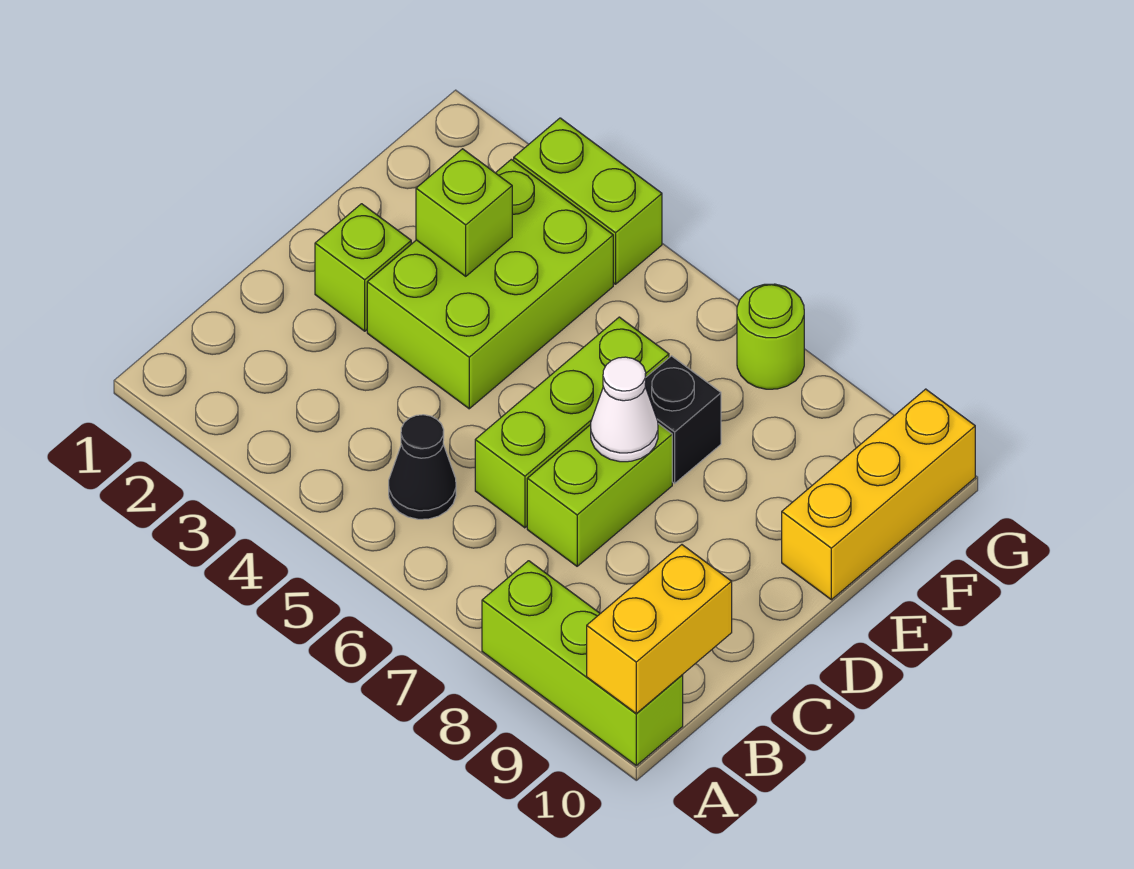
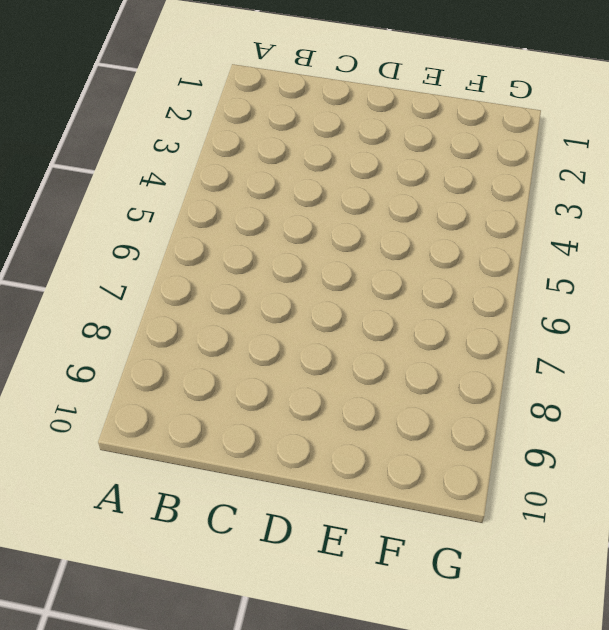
none -> lime 1x3 brick [482,561,683,765]
none -> black 1x1 cone [389,415,456,519]
none -> lime 1x3 brick [475,317,669,528]

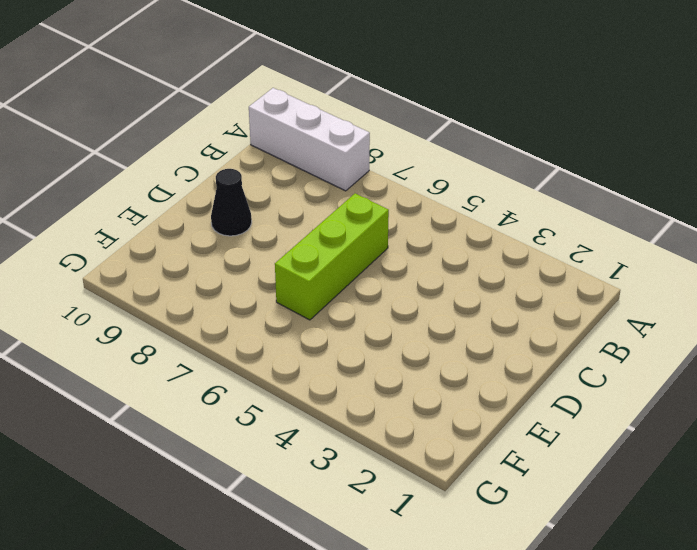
white 1x3 brick [249,88,370,191] -> lime 1x3 brick [482,561,683,765]
black 1x1 cone [211,169,252,236] -> black 1x1 cone moved to [389,415,456,519]
none -> lime 1x2 brick [527,424,672,566]
none -> lime 1x1 brick [315,204,411,331]
none -> lime 2x3 brick [367,159,613,409]

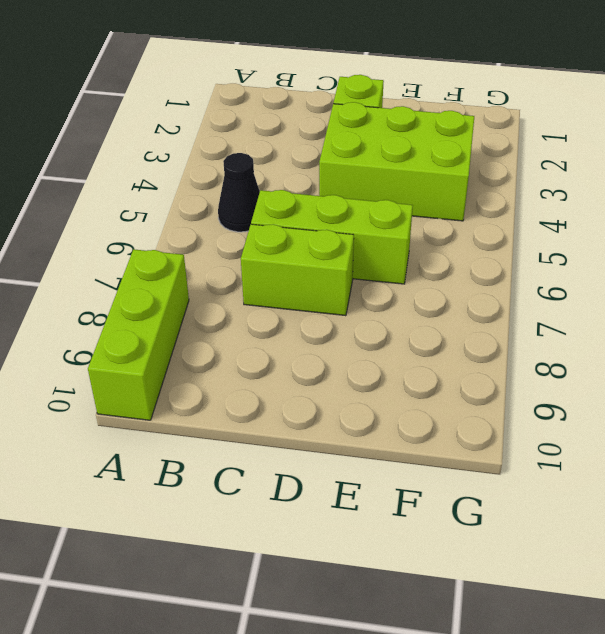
none -> black 1x1 brick [645,356,721,483]
none -> yellow 1x3 brick [782,389,975,600]
none -> lime 1x2 brick [514,118,662,284]

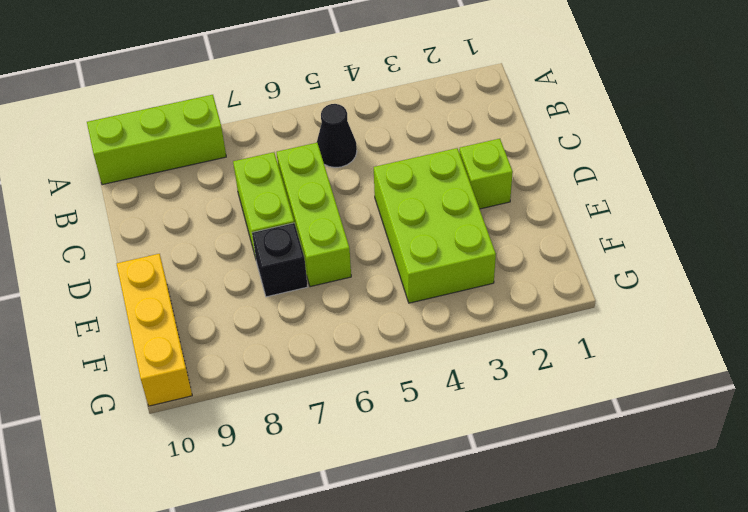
none -> lime 1x2 brick [514,118,662,284]
none -> lime 1x1 round brick [737,284,804,389]
none -> yellow 1x2 brick [587,545,732,713]

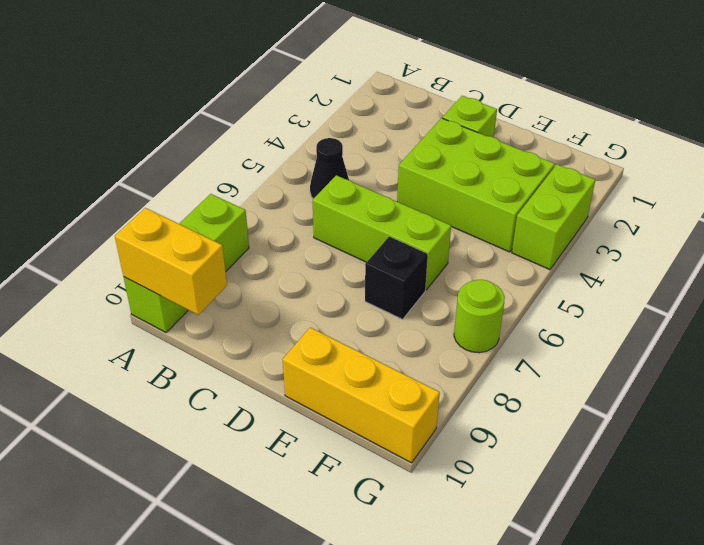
none -> lime 1x2 brick [527,424,672,566]
none -> white 1x1 cone [591,357,658,462]
none -> lime 1x1 brick [416,149,512,276]

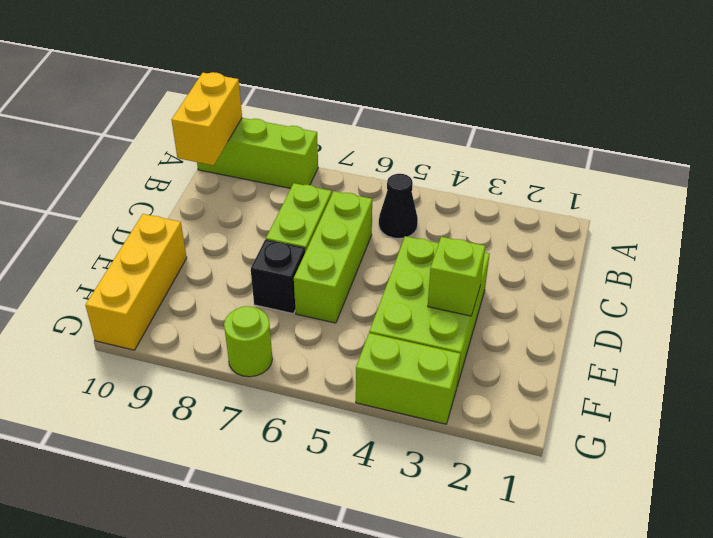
none -> lime 1x1 brick [315,204,411,331]
none -> white 1x1 cone [591,357,658,462]

